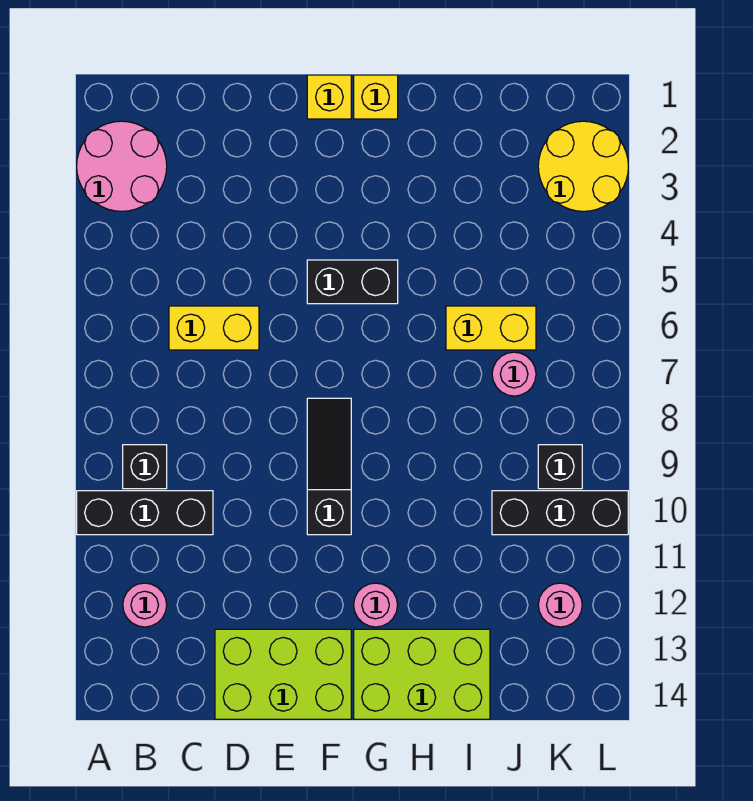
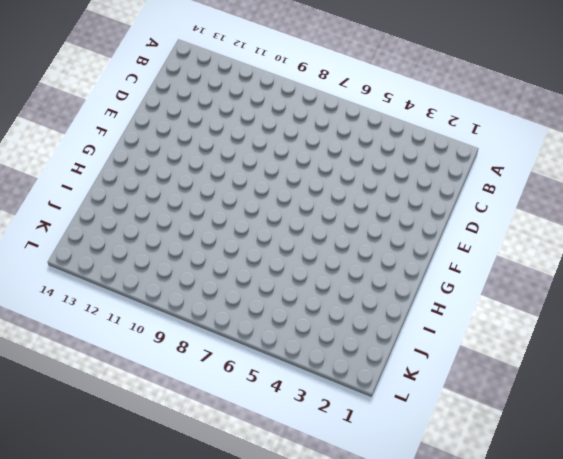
none -> pink 2x2 round brick [77,121,167,211]
none -> black 1x3 brick [77,491,213,535]
none -> black 1x1 brick [123,445,167,489]

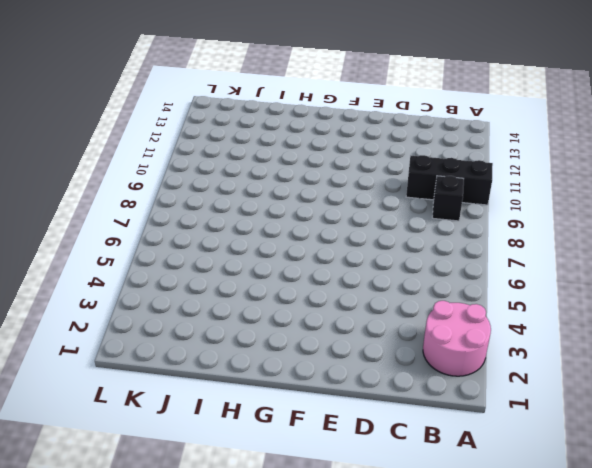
none -> pink 1x1 round brick [123,583,167,627]
none -> yellow 1x2 brick [169,306,259,350]
none -> lime 2x3 brick [215,629,351,719]

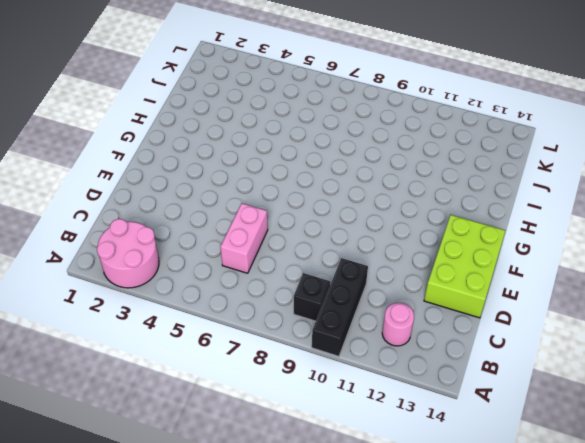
pink 1x2 brick [220,203,268,273] -> yellow 1x2 brick [169,306,259,350]
none -> yellow 1x1 brick [307,75,351,119]
none -> black 1x2 brick [307,260,398,304]
none -> black 1x3 slope [307,398,351,535]

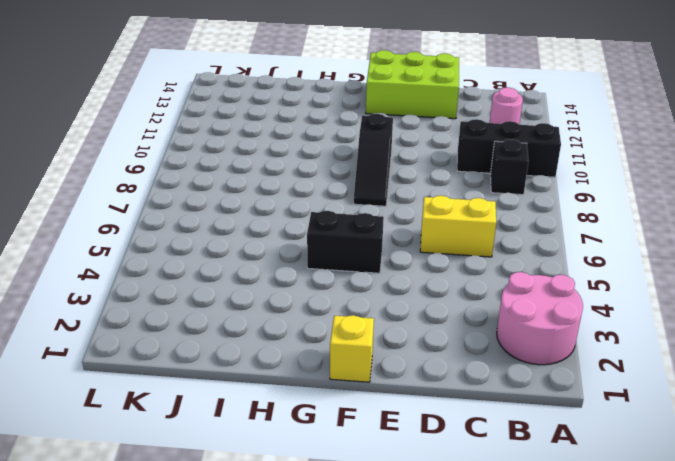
none -> yellow 1x1 brick [354,75,398,119]
none -> pink 1x1 round brick [354,583,398,627]
none -> lime 2x3 brick [354,629,490,719]

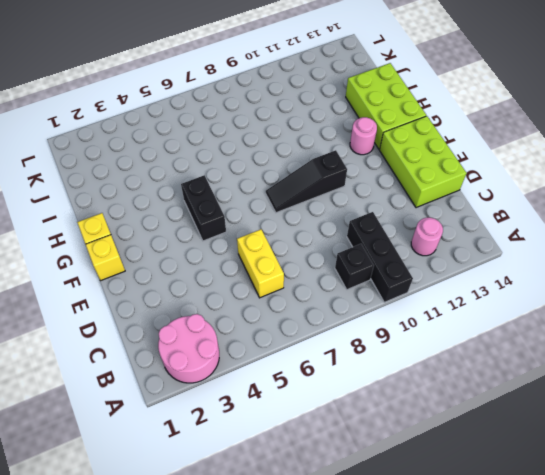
none -> yellow 1x2 brick [446,306,536,350]
none -> pink 1x1 round brick [492,352,536,396]
none -> black 1x3 brick [492,491,628,535]

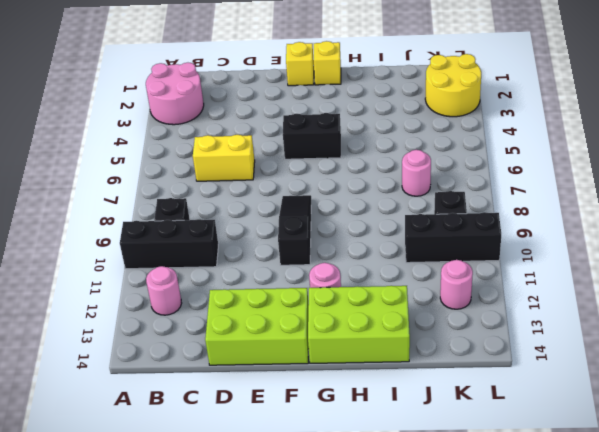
none -> yellow 1x2 brick [446,306,536,350]

